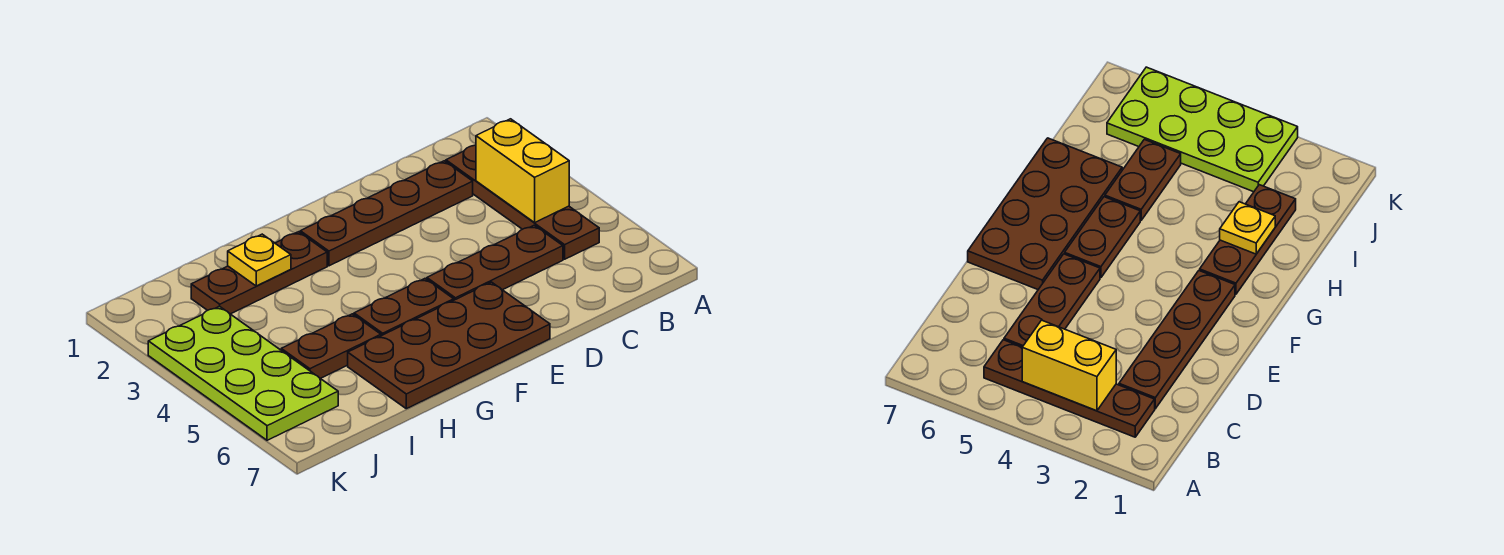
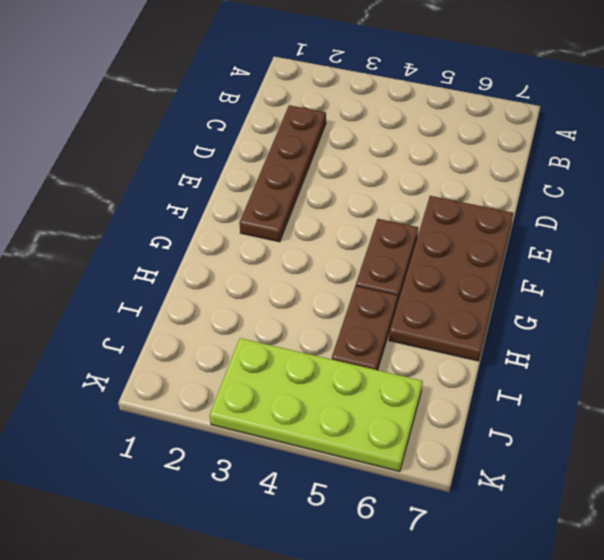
none -> brown 1x4 plate [446,145,599,259]
none -> brown 1x3 plate [427,225,563,300]

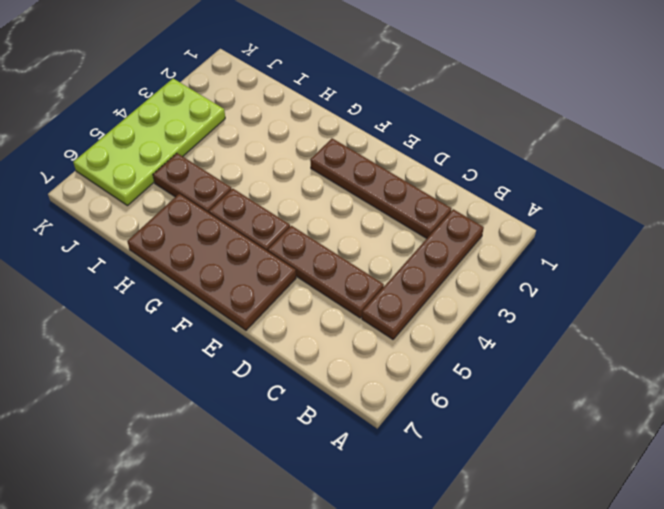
none -> brown 1x3 plate [191,232,327,314]
none -> yellow 1x2 brick [476,119,569,223]

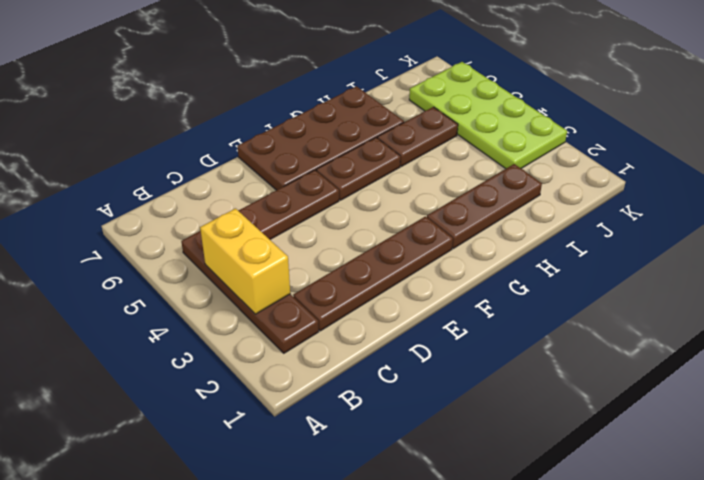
none -> yellow 1x1 plate [228,234,291,286]

